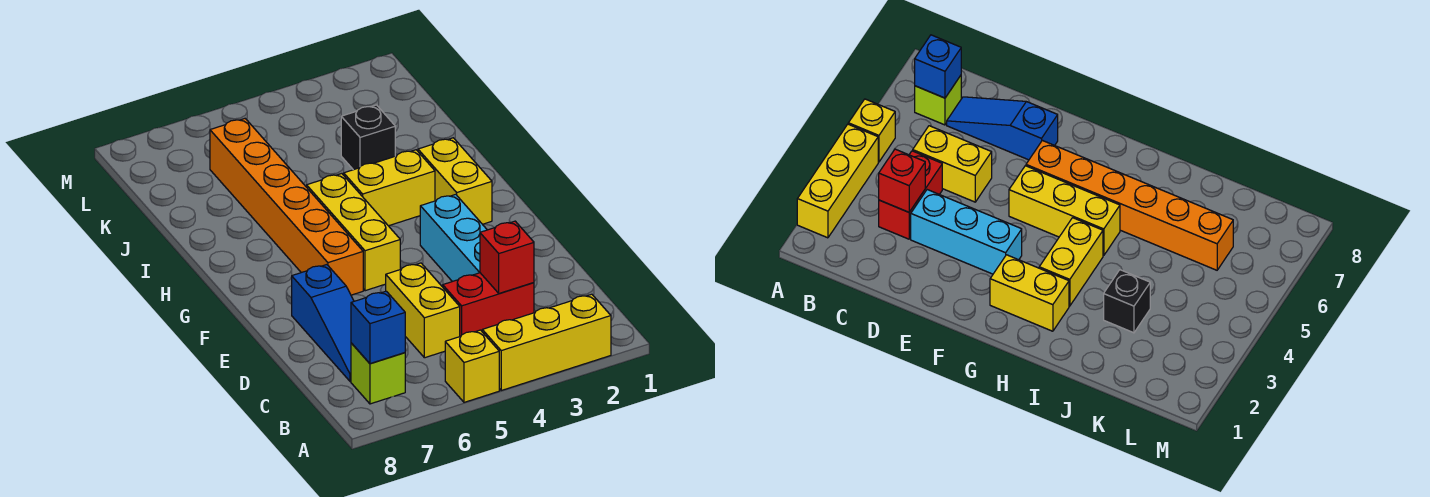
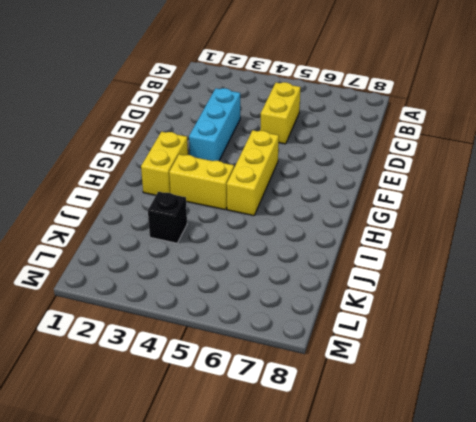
none -> yellow 1x3 brick [482,294,611,390]
none -> yellow 1x1 brick [445,330,499,402]
none -> lime 1x1 brick [351,343,405,404]

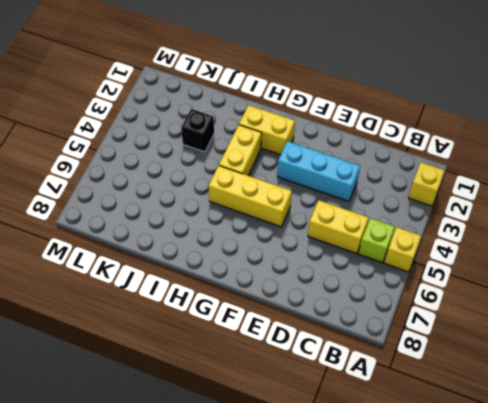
yellow 1x1 brick [409,162,445,206] -> yellow 1x3 brick [482,294,611,390]
lime 1x1 brick [359,218,395,263] -> lime 1x1 brick moved to [351,343,405,404]
none -> red 1x2 brick [443,273,534,336]
none -> blue 1x3 slope [292,265,354,382]
none -> orange 1x6 brick [210,119,363,295]

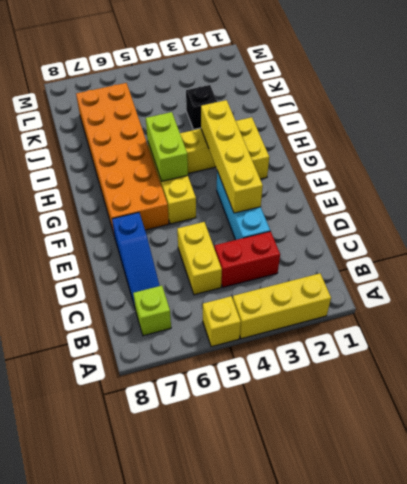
yellow 1x4 brick [201,100,263,213] -> none
orange 2x6 brick [76,83,169,236] -> orange 1x6 brick [210,119,363,295]
lime 1x2 brick [146,112,188,181] -> none
none -> blue 1x1 brick [351,291,405,364]
none -> red 1x1 brick [480,221,534,294]

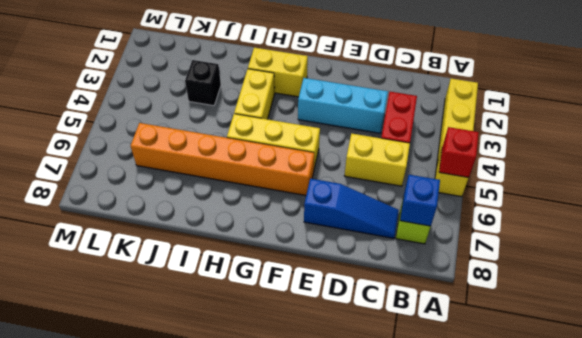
red 1x1 brick [439,127,479,178] -> red 1x1 brick moved to [480,221,534,294]

